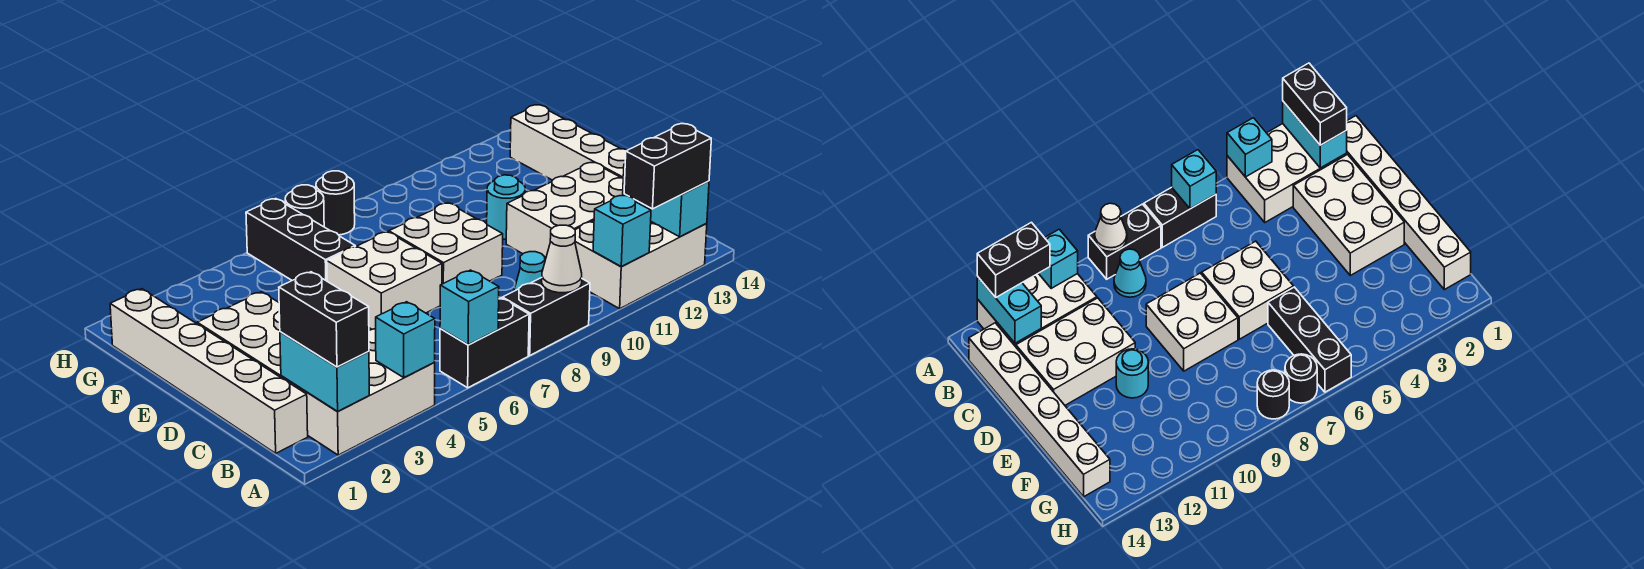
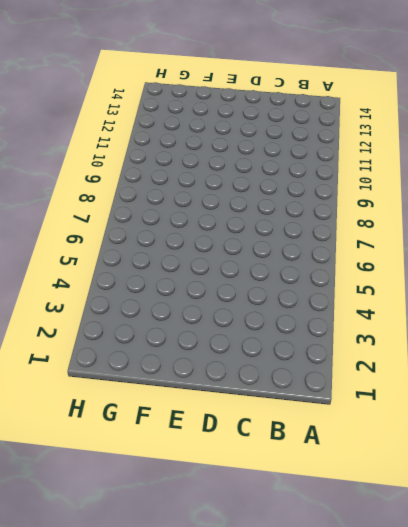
none -> white 2x3 brick [281,329,435,455]
none -> black 1x2 brick [440,298,529,388]
none -> black 1x2 brick [503,278,590,355]

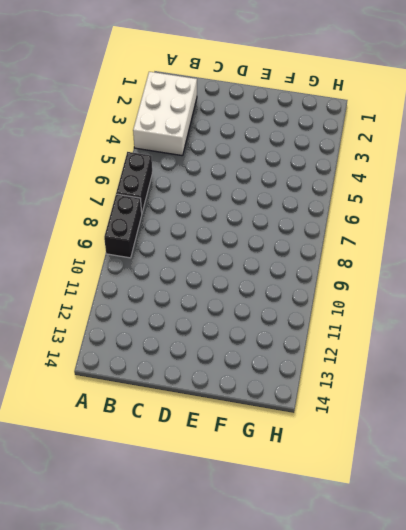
none -> white 2x3 brick [575,221,707,309]
none -> white 1x6 brick [110,289,308,453]
none -> cyan 1x1 cone [514,252,545,291]

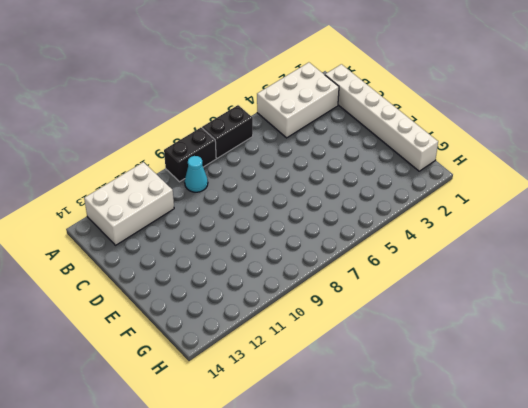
none -> white 1x6 brick [510,105,627,180]
none -> white 2x3 brick [197,292,281,377]
none -> white 2x3 brick [506,162,623,260]

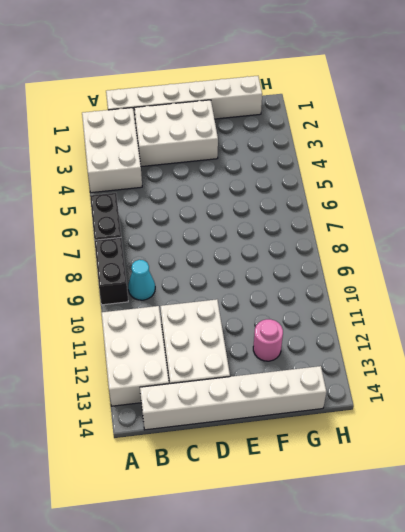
pink 1x1 round brick [253,319,283,361] -> none
none -> white 2x2 brick [327,232,442,329]
none -> white 2x2 brick [389,203,503,284]
none -> cyan 1x1 round brick [487,175,525,239]

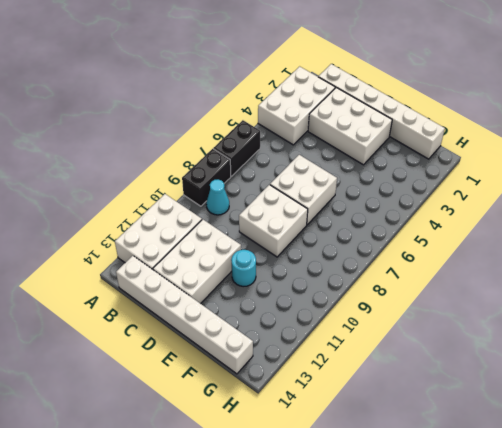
none -> black 1x3 brick [246,199,355,281]
none -> black 1x1 round brick [285,185,324,227]
none -> black 1x1 round brick [316,171,355,235]

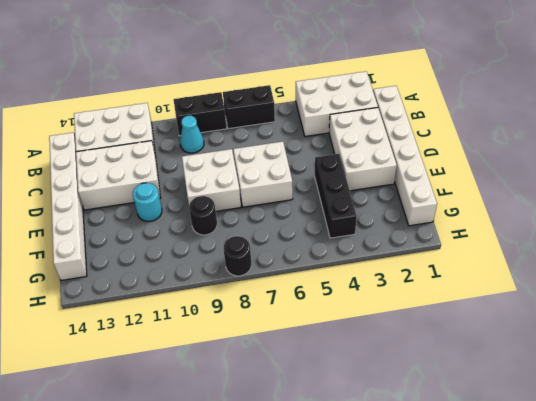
black 1x3 brick [315,154,357,238] -> black 1x3 brick moved to [246,199,355,281]
black 1x1 round brick [189,196,217,235] -> black 1x1 round brick moved to [285,185,324,227]
none -> cyan 1x2 brick [280,332,369,412]
none -> cyan 1x1 brick [376,302,435,378]
none -> cyan 1x1 brick [440,270,499,345]

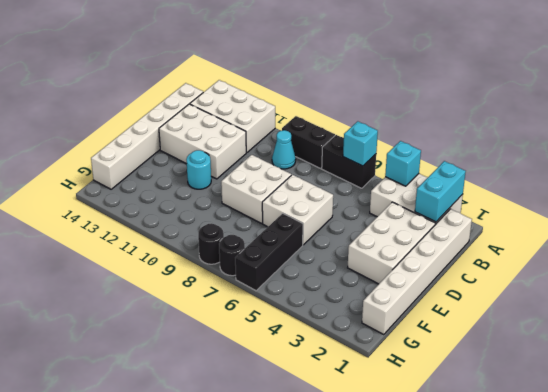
none -> white 1x1 cone [542,225,582,293]
none -> cyan 1x1 brick [593,195,651,266]
none -> cyan 1x2 brick [623,164,709,237]

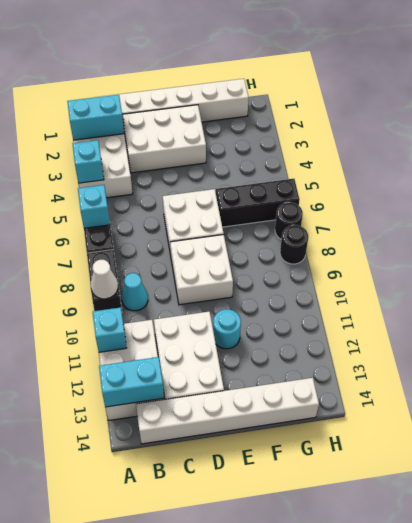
none -> black 1x2 brick [279,272,369,367]
none -> black 1x2 brick [624,124,711,209]

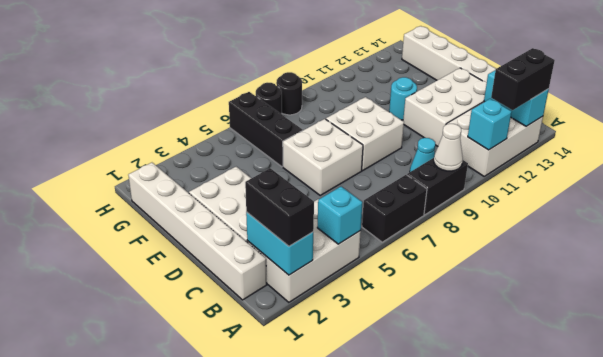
none -> cyan 1x1 brick [440,270,499,345]

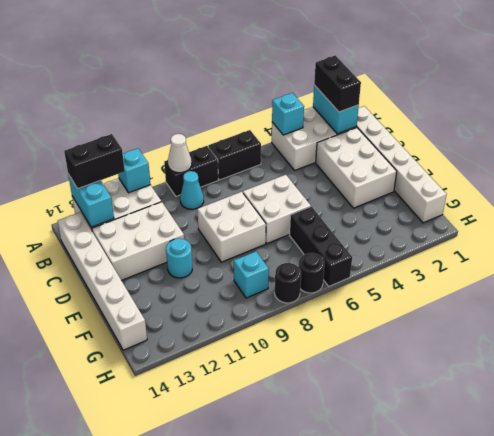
cyan 1x1 brick [234,251,269,298] -> cyan 1x1 brick moved to [440,270,499,345]

